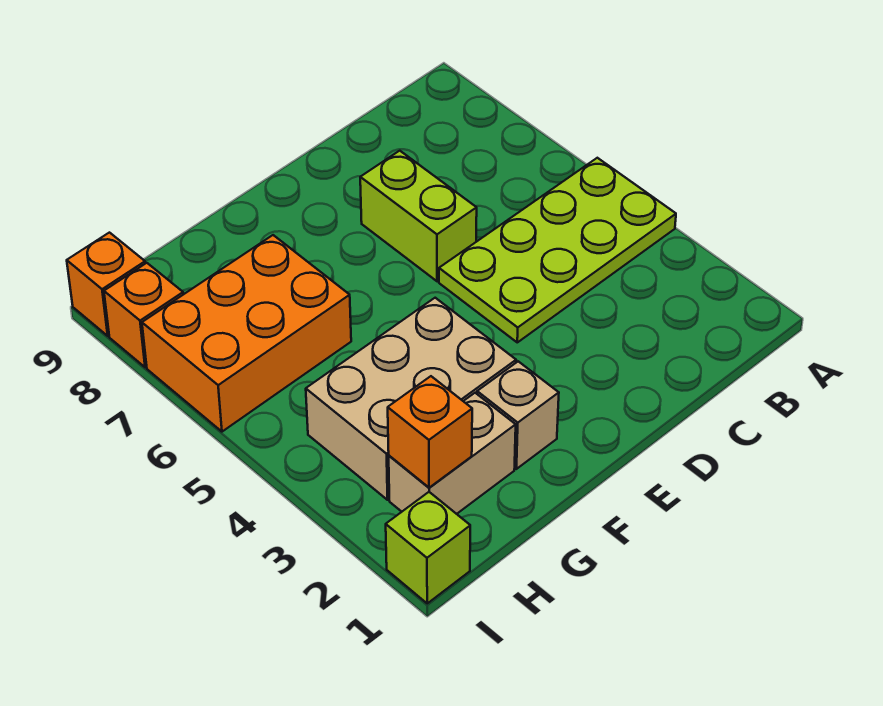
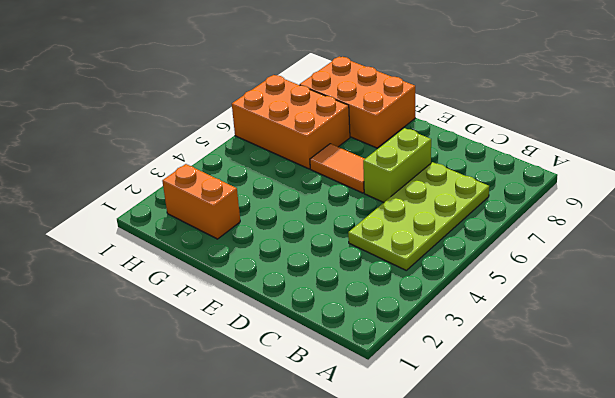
lime 2x4 plate [348,162,489,270] -> lime 2x4 plate turned to [439,158,676,342]
orange 1x2 tile [310,144,365,193] -> none
orange 2x3 brick [300,57,415,148] -> none
orange 1x2 brick [162,164,240,239] -> tan 1x2 brick [389,393,516,514]
none -> tan 1x1 brick [477,361,559,469]
none -> tan 2x3 brick [306,298,516,500]

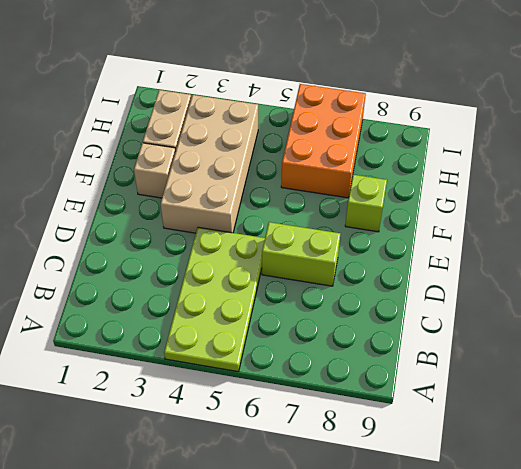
tan 2x4 brick [161,95,258,233] -> tan 2x3 brick [306,298,516,500]
lime 1x1 brick [345,175,387,232] -> lime 1x1 brick moved to [386,492,470,603]
none -> orange 1x1 brick [104,263,183,367]
none -> orange 1x1 brick [67,233,145,336]

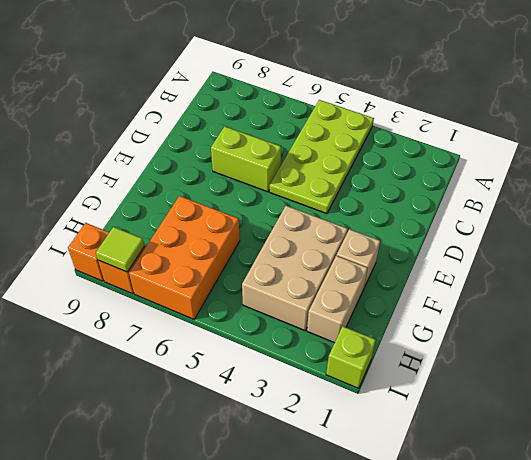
lime 1x1 tile [96,227,144,272] -> none
none -> orange 1x1 brick [388,376,472,488]

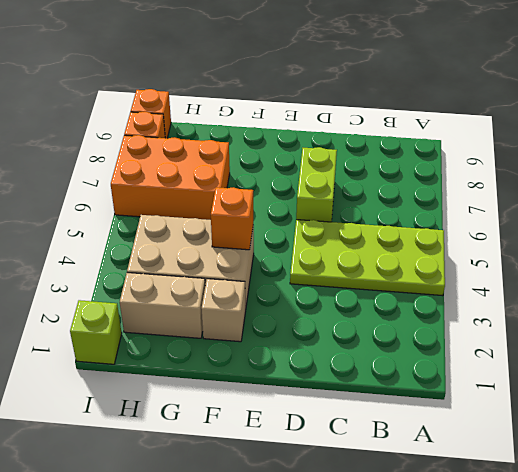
orange 1x1 brick [211,187,253,250] -> orange 1x1 brick moved to [388,376,472,488]

